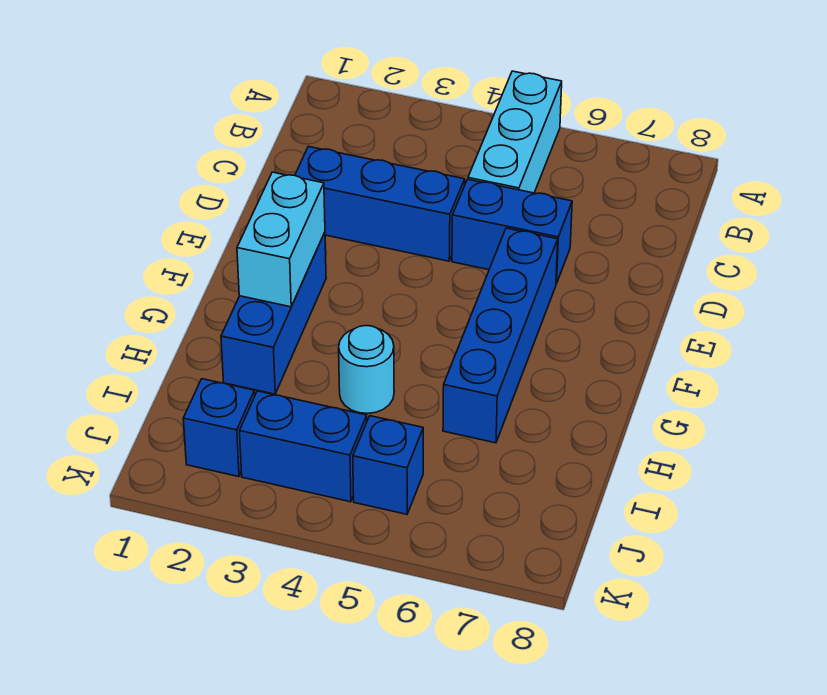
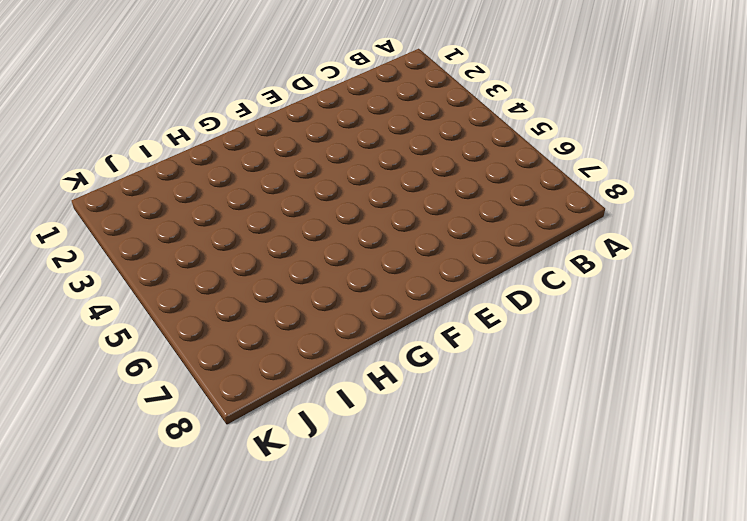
none -> cyan 1x3 brick [468,71,562,193]
none -> blue 1x3 brick [295,147,465,261]

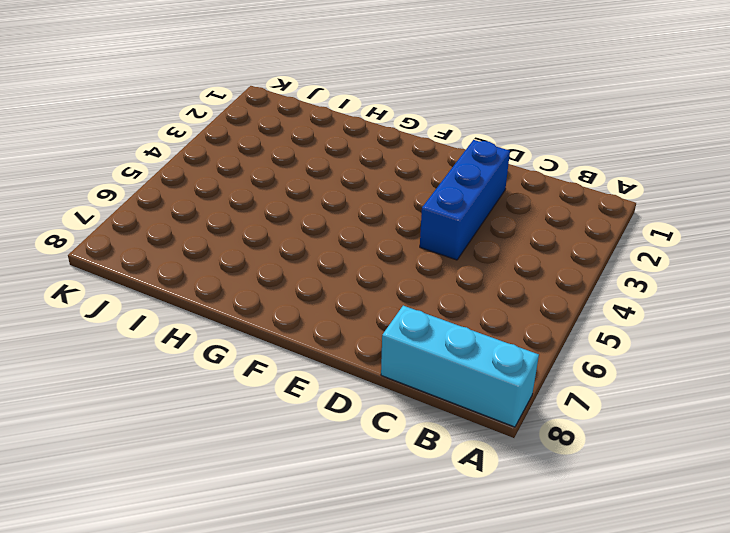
cyan 1x3 brick [381,306,539,427] -> cyan 1x3 brick moved to [468,71,562,193]
none -> blue 1x2 brick [452,179,572,284]
none -> blue 1x4 brick [443,228,558,443]

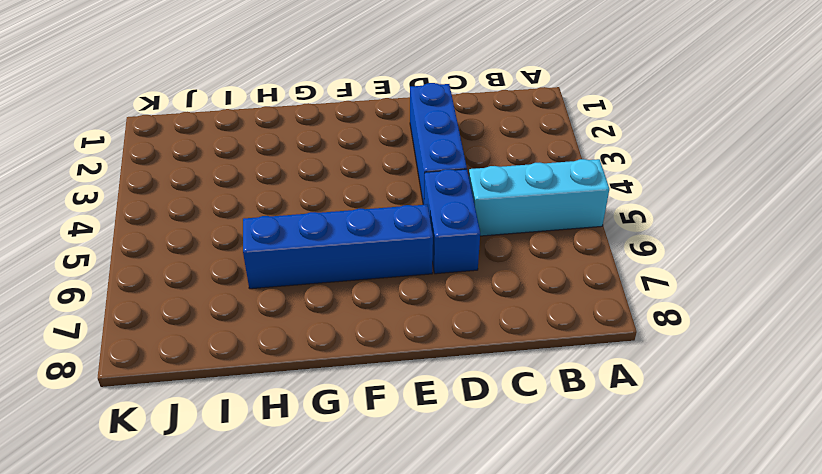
none -> blue 1x3 brick [221,233,326,394]
none -> cyan 1x1 round brick [339,326,394,414]

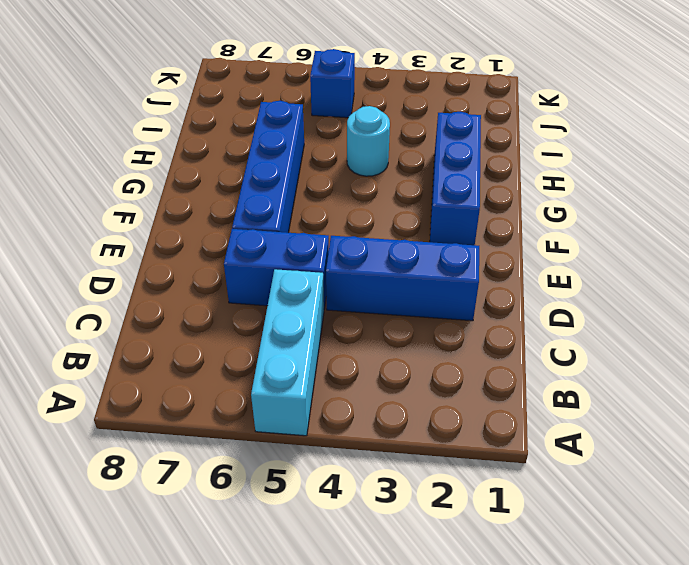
none -> blue 1x1 brick [183,379,255,477]
none -> blue 1x2 brick [240,391,367,502]

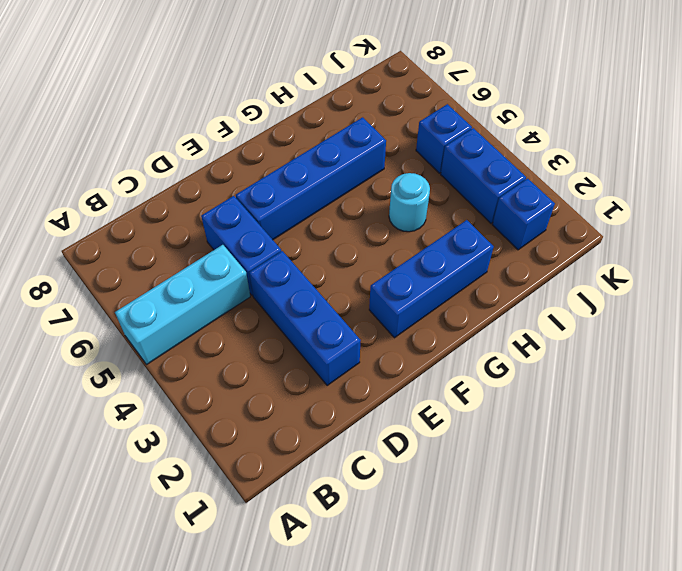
none -> cyan 1x2 brick [237,172,325,307]

